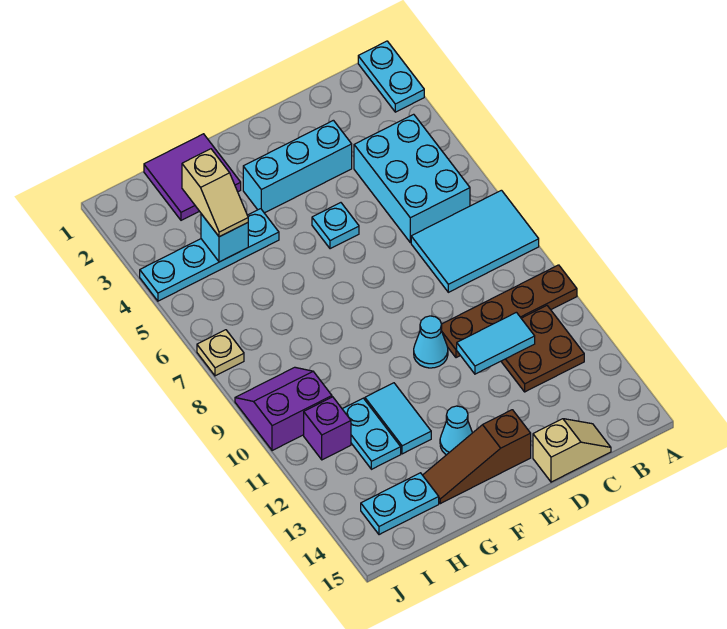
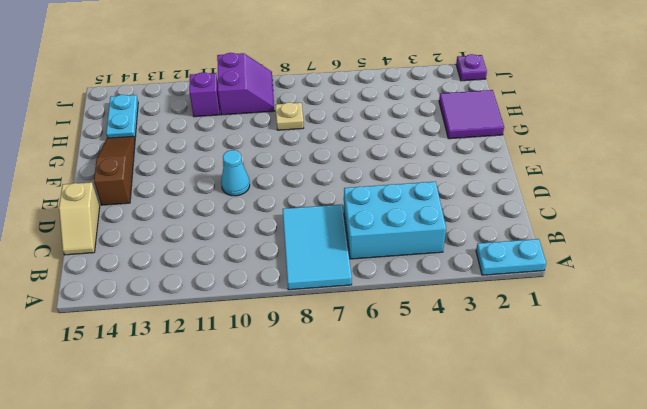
tan 1x1 plate [275,102,304,130] -> tan 1x1 plate moved to [197,330,244,376]
purple 1x1 plate [456,54,487,81] -> none
none -> brown 1x4 plate [441,265,577,358]
none -> brown 2x2 plate [501,306,584,392]
none -> cyan 1x3 brick [243,120,352,213]

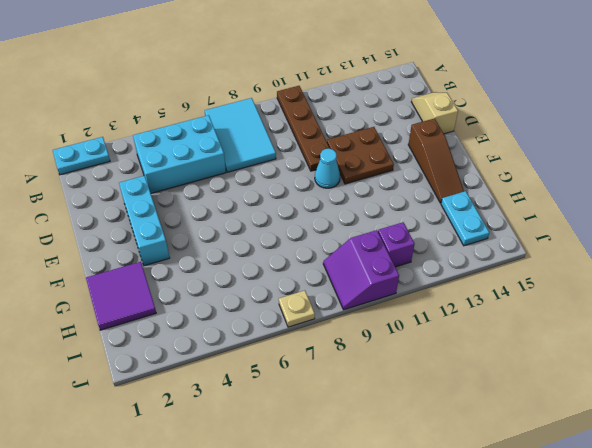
brown 2x2 plate [327,127,394,184] -> brown 2x2 plate moved to [501,306,584,392]
none -> cyan 1x1 plate [312,203,359,249]
none -> cyan 1x1 cone [440,406,472,455]
none -> cyan 1x4 plate [140,209,279,301]

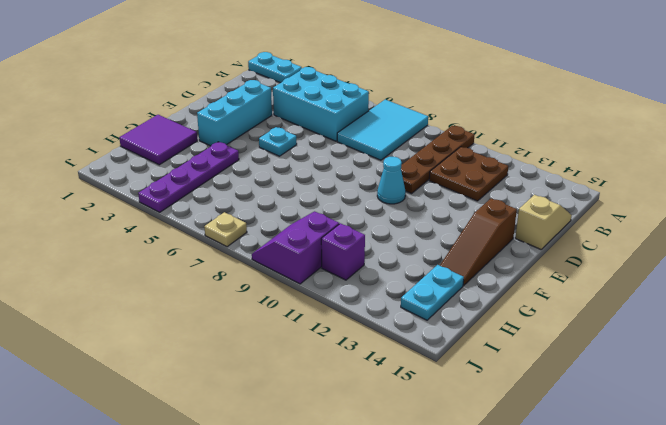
purple 1x4 plate [138,142,239,212] -> cyan 1x4 plate [140,209,279,301]
none -> cyan 1x1 cone [440,406,472,455]
none -> cyan 1x2 tile [365,383,431,454]
none -> cyan 1x2 plate [343,398,401,469]

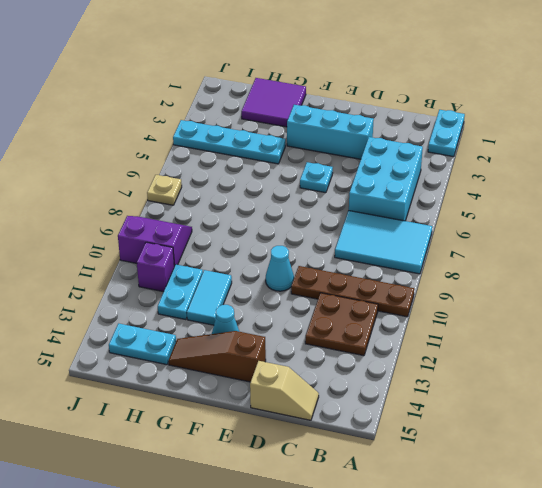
none -> cyan 1x2 tile [457,312,535,374]
none -> cyan 1x1 brick [201,214,248,262]
none -> tan 1x2 slope [182,149,248,237]

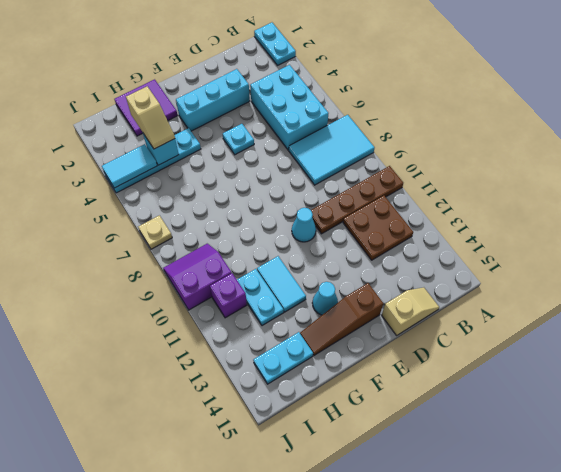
cyan 1x2 tile [102,144,157,188] -> cyan 1x2 tile moved to [457,312,535,374]

